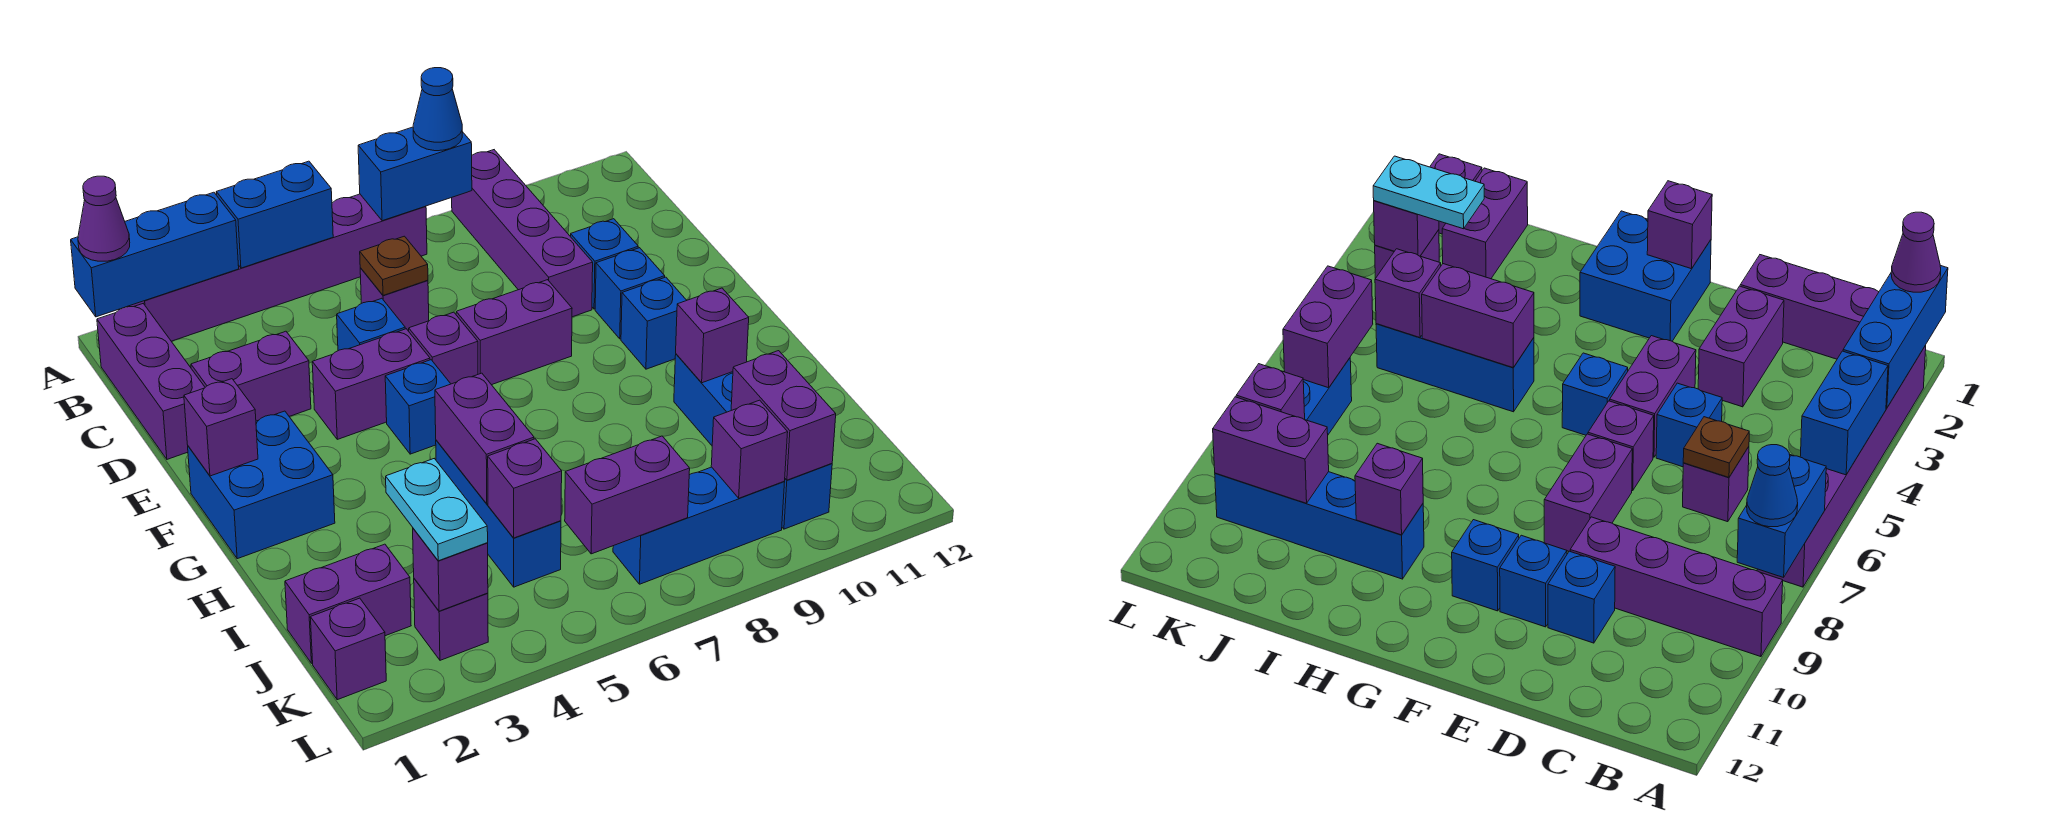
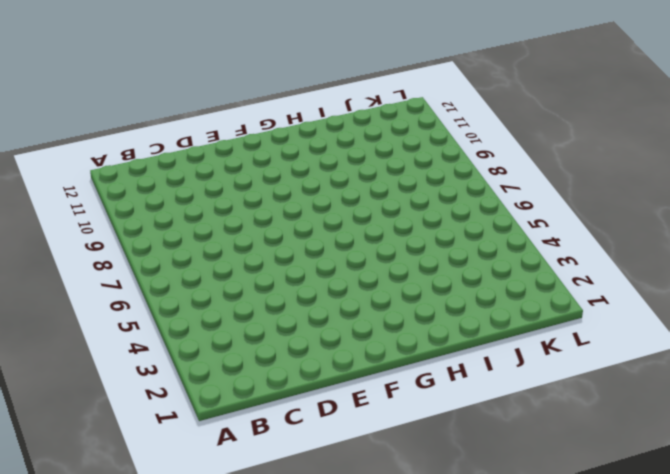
none -> purple 1x6 brick [127,194,427,341]
none -> purple 1x4 brick [452,150,593,317]
none -> purple 1x3 brick [97,304,205,459]
none -> purple 1x1 brick [360,268,429,331]

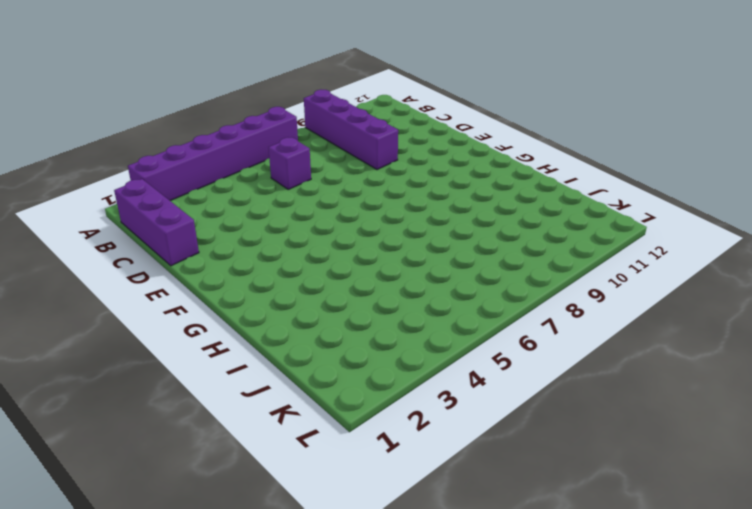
none -> purple 1x2 brick [191,331,311,421]
none -> blue 1x1 brick [337,298,405,351]
none -> blue 1x1 brick [570,219,638,309]
none -> purple 1x2 brick [312,329,430,439]

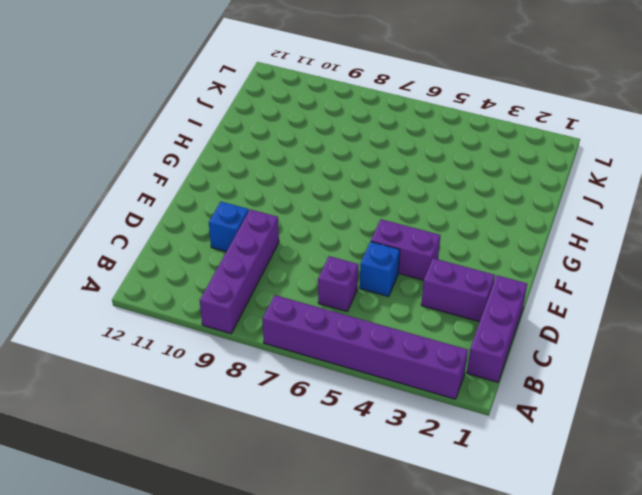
none -> purple 1x1 brick [409,312,478,384]
none -> purple 1x2 brick [456,280,572,385]
none -> blue 1x1 brick [595,248,665,339]
none -> blue 2x2 brick [188,411,335,559]

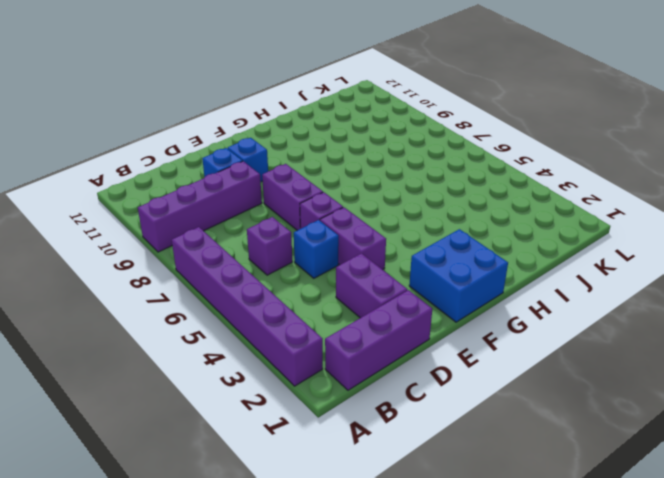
none -> blue 1x1 brick [385,360,450,454]
none -> blue 1x1 brick [621,277,687,369]
none -> blue 1x3 brick [436,440,561,587]
none -> blue 1x4 brick [674,354,832,529]

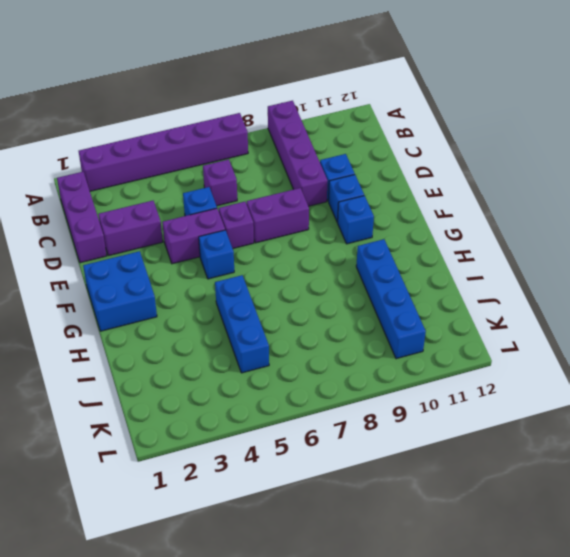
none -> purple 1x2 brick [285,544,411,663]
none -> purple 1x1 brick [310,598,386,700]
none -> purple 1x1 brick [414,579,488,660]
none -> blue 1x3 brick [613,467,785,584]

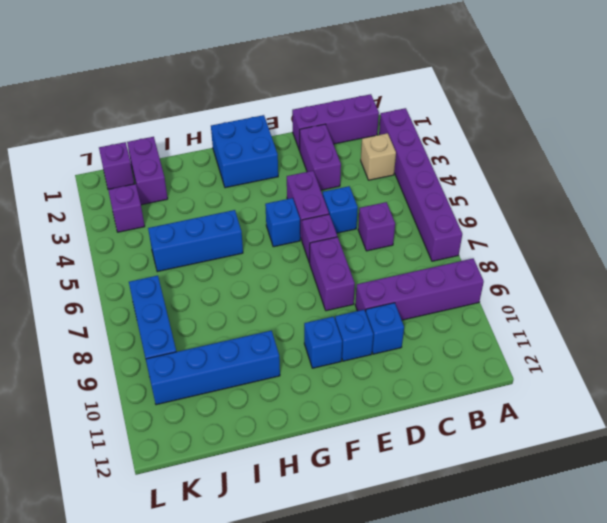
tan 1x1 brick [361,133,396,180] -> none
none -> blue 1x3 brick [71,192,239,317]
none -> blue 1x2 brick [216,161,333,268]
none -> blue 1x2 brick [358,127,472,221]
none -> brown 1x1 plate [360,236,428,295]

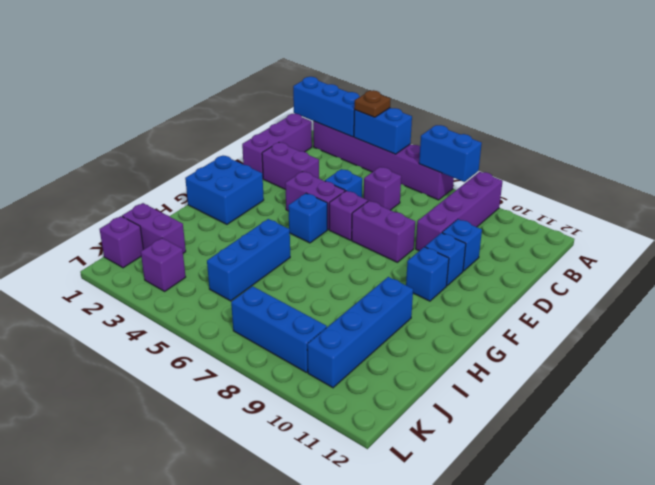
brown 1x1 plate [354,90,390,117] -> brown 1x1 plate moved to [360,236,428,295]
none -> purple 1x1 brick [184,379,258,476]
none -> purple 1x2 brick [435,373,534,504]
none -> purple 1x1 brick [676,288,749,383]
none -> purple 1x1 brick [488,439,562,538]

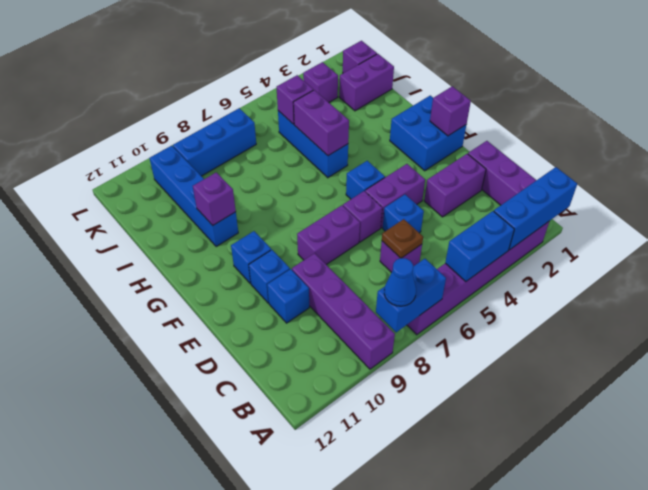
none -> purple 1x2 brick [731,351,836,480]
none -> purple 1x1 brick [413,528,488,611]
none -> purple 1x2 brick [565,436,690,554]
none -> purple 1x1 brick [711,400,788,498]

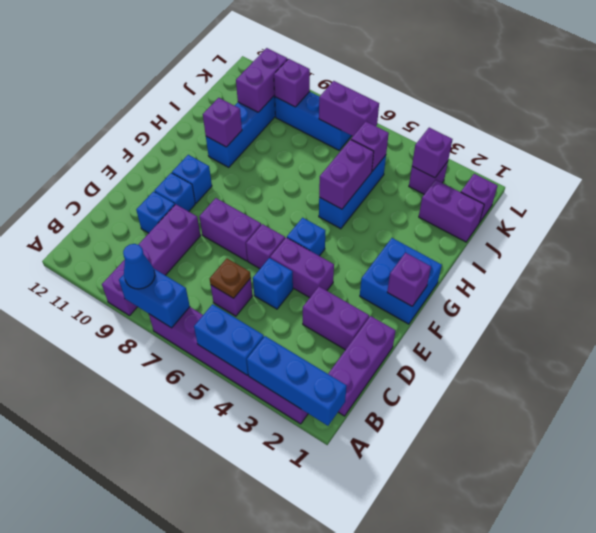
none -> purple 1x1 cone [78,176,130,261]
none -> cyan 1x2 plate [386,459,488,561]

